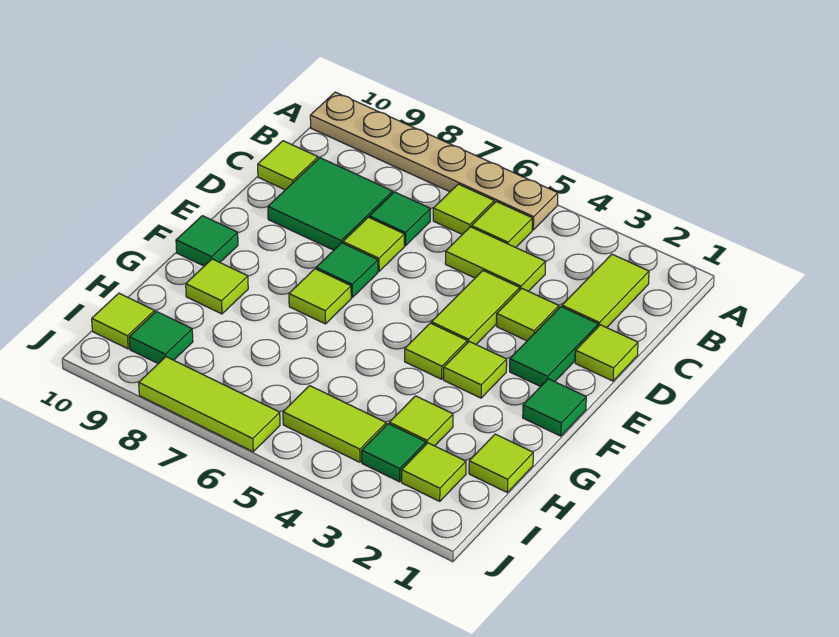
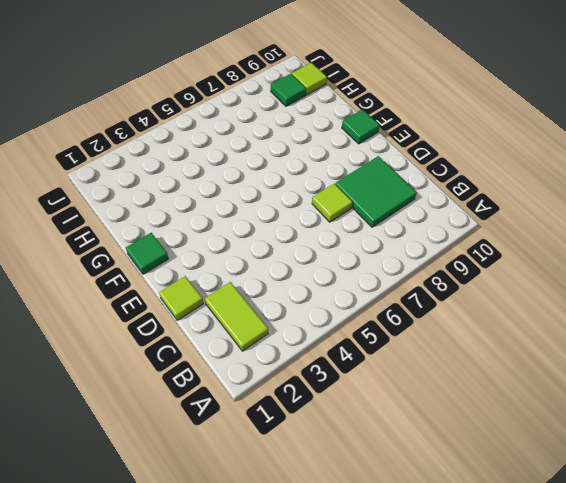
none -> tan 1x6 plate [310,92,558,230]
none -> lime 1x1 tile [472,202,532,247]
none -> lime 1x1 tile [433,184,494,234]

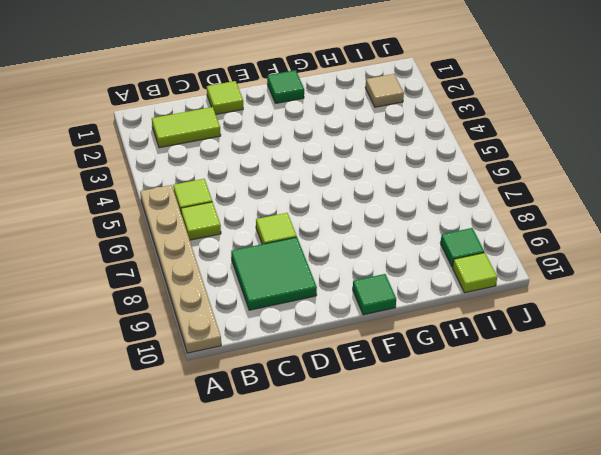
tan 1x1 tile [365,74,404,107] -> lime 1x1 tile [402,443,466,501]
none -> lime 1x2 tile [445,227,546,291]
none -> green 1x1 tile [369,192,430,246]
none -> lime 1x1 tile [258,141,318,190]

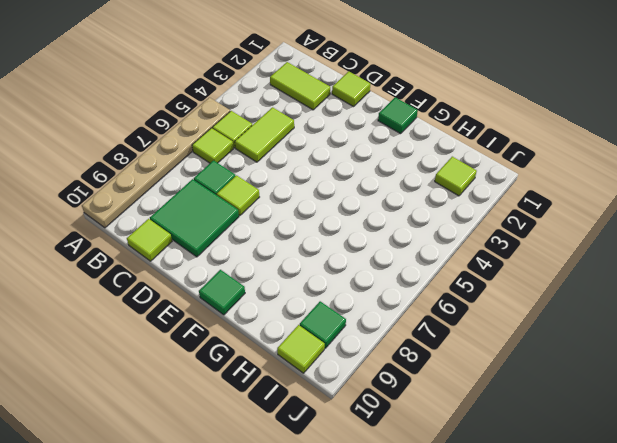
none -> green 1x2 tile [510,307,598,387]
none -> lime 1x1 tile [497,288,559,341]
none -> lime 1x2 tile [431,271,520,344]

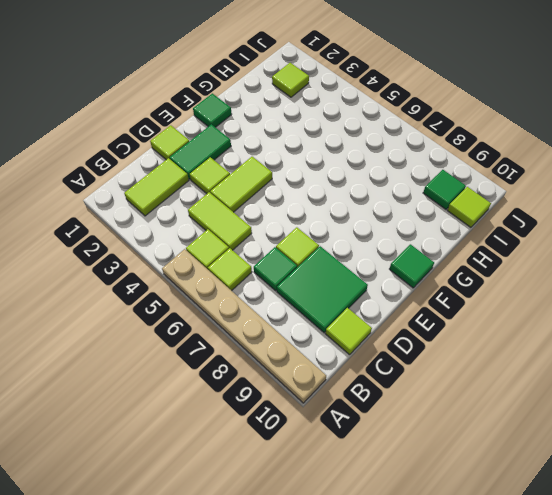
none -> green 1x1 tile [316,243,378,298]
none -> lime 1x1 tile [444,342,507,398]
none -> lime 1x1 tile [405,323,467,379]

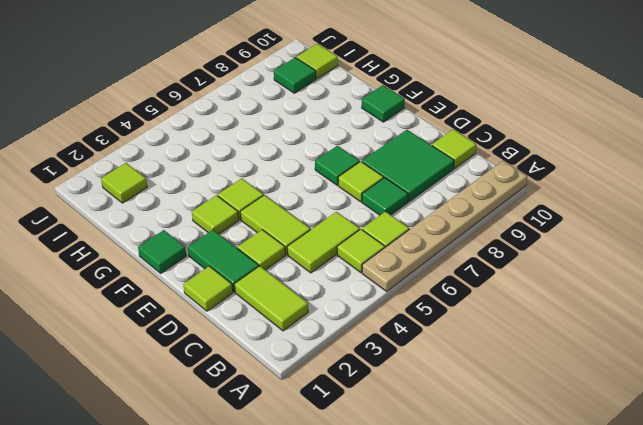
none -> lime 1x1 tile [289,269,351,324]
none -> lime 1x1 tile [186,259,248,314]
none -> lime 1x1 tile [469,434,533,492]

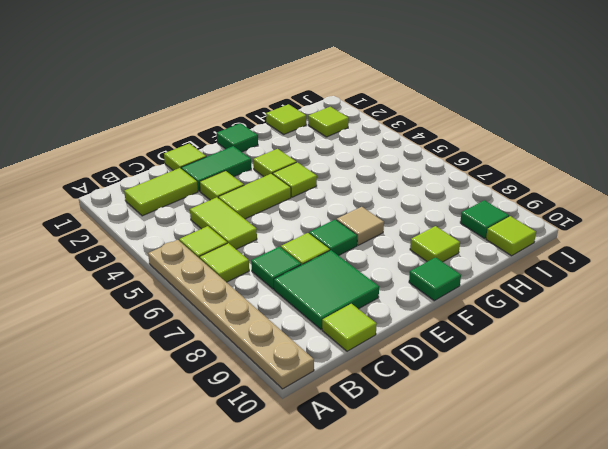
tan 1x1 tile [337,207,384,245] -> lime 1x1 tile [289,269,351,324]
none -> lime 1x1 tile [389,396,453,446]
none -> green 1x1 tile [362,424,426,482]
none -> lime 1x2 tile [283,386,386,462]

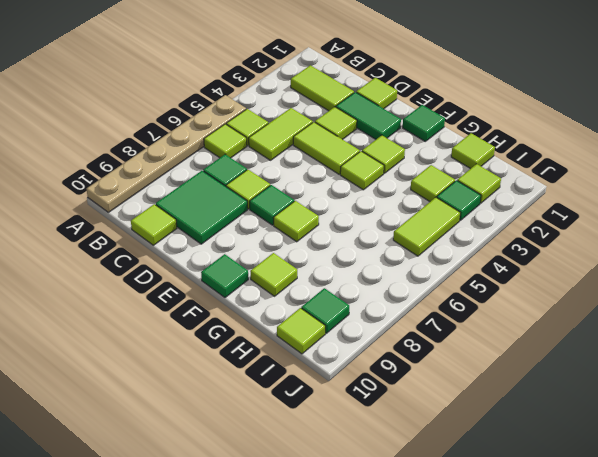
none -> lime 1x3 tile [139,357,280,452]

